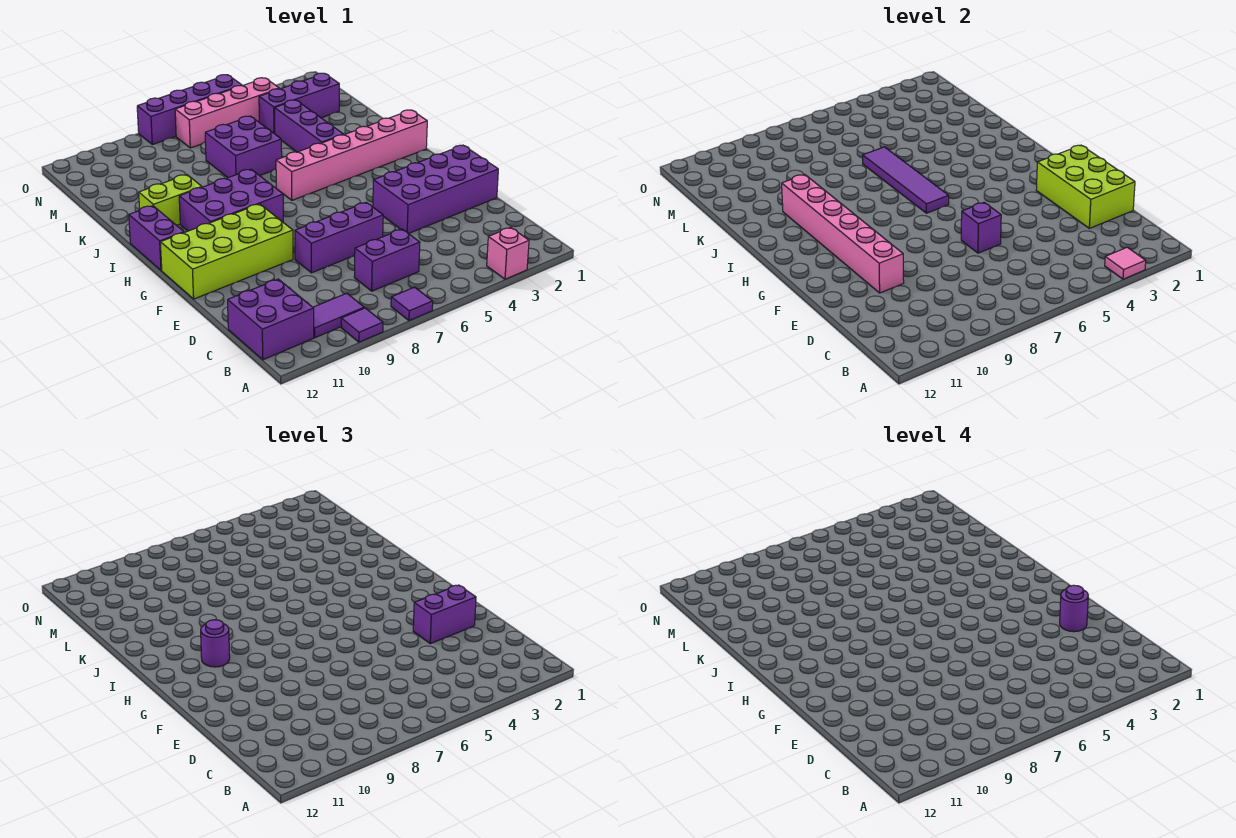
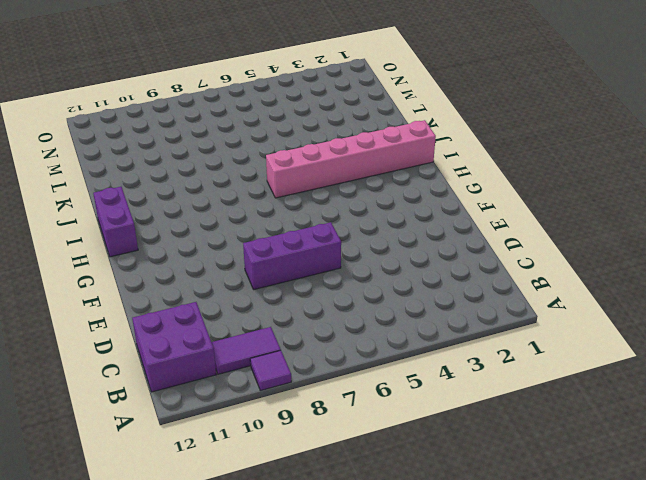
none -> pink 1x1 brick [487,227,529,279]
none -> purple 1x1 tile [391,287,433,321]
none -> purple 1x2 brick [354,229,420,291]

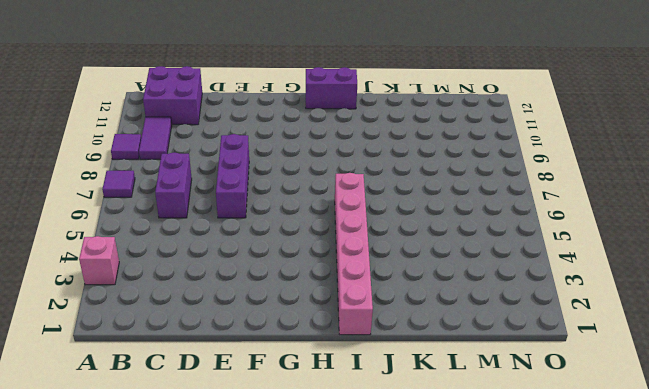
none -> purple 2x4 brick [373,145,498,234]
none -> lime 2x4 brick [160,204,293,299]
none -> purple 2x3 brick [179,169,283,231]

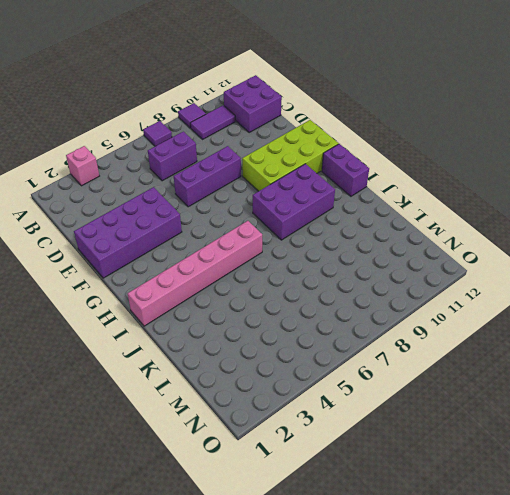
none -> purple 1x3 brick [275,100,344,152]
none -> lime 1x2 brick [139,175,202,225]
none -> purple 2x2 brick [205,116,282,178]

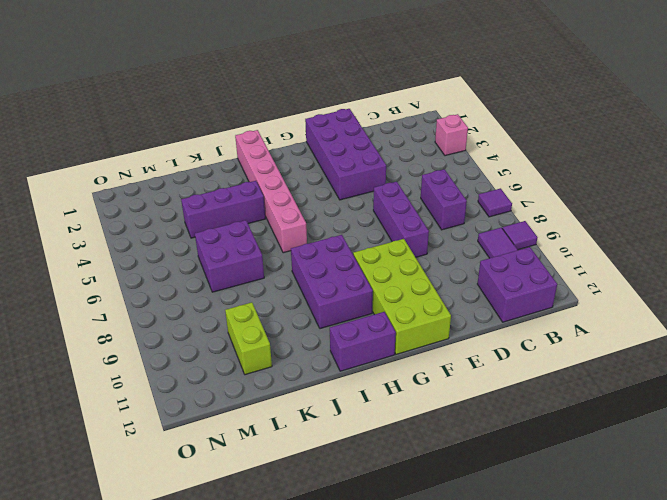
lime 1x2 brick [225,302,272,375] -> lime 1x2 brick moved to [139,175,202,225]
none -> purple 1x3 brick [259,73,339,134]
none -> pink 1x4 brick [175,78,280,148]
none -> purple 1x4 brick [137,75,242,145]

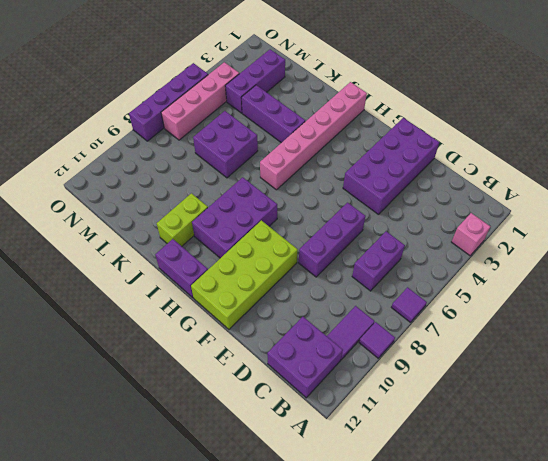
none -> pink 1x1 tile [1105,247,1146,279]
none -> lime 2x3 brick [1036,145,1135,228]
none -> purple 1x1 brick [961,202,1001,253]

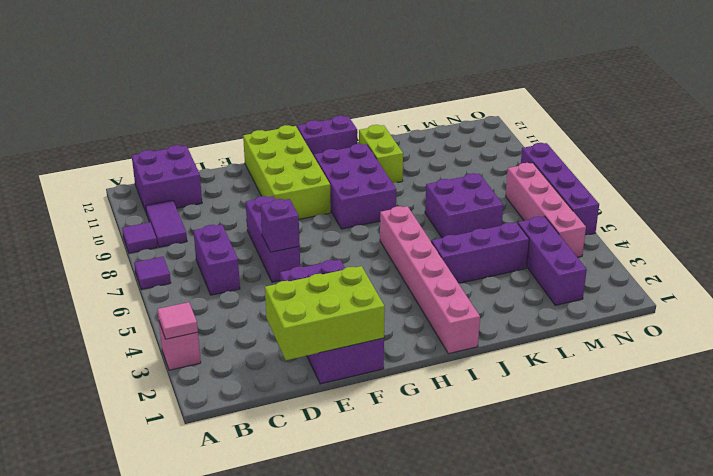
none -> pink 1x6 brick [782,175,904,293]
none -> purple 1x4 tile [863,147,949,213]
none -> purple 1x2 brick [413,585,476,644]

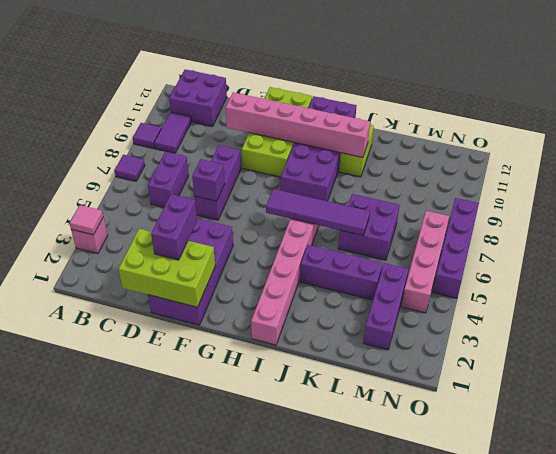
none -> purple 1x1 round brick [201,620,230,667]
none -> purple 1x1 round brick [1060,585,1088,632]

